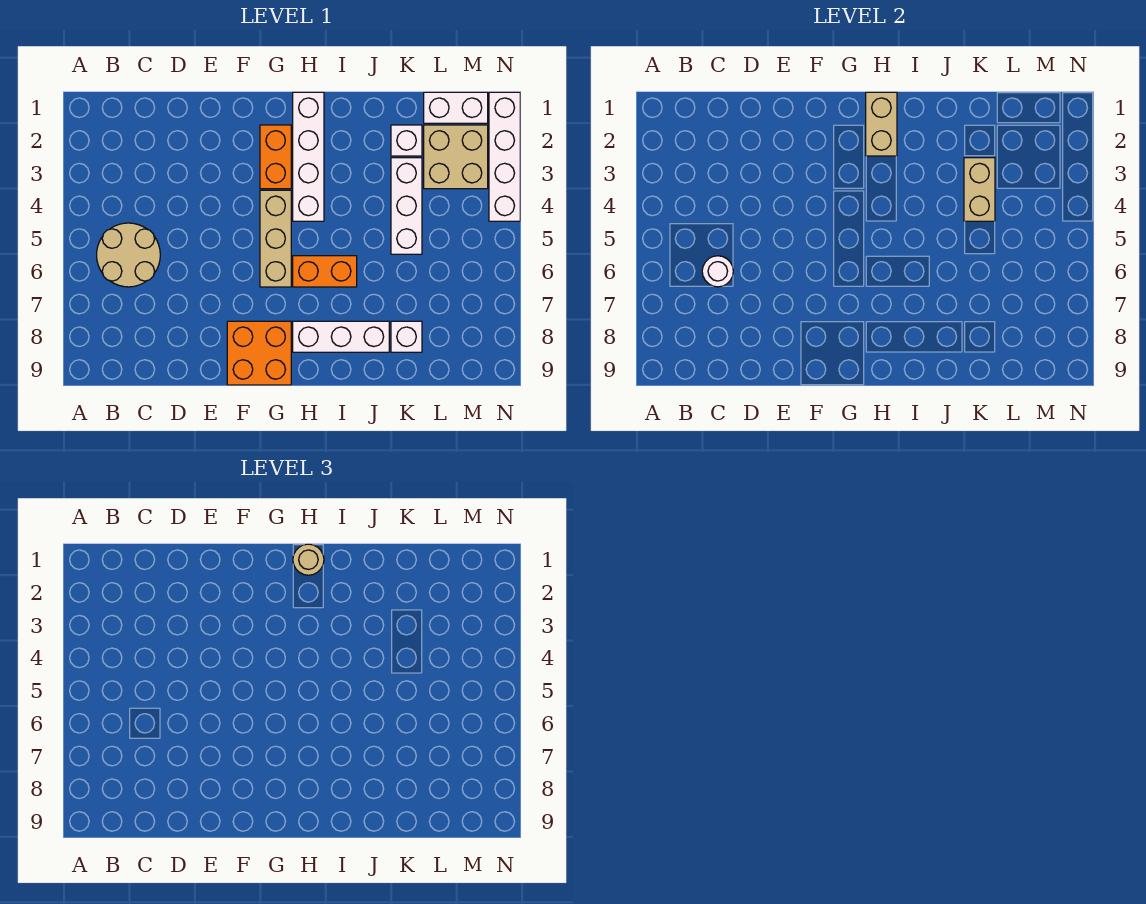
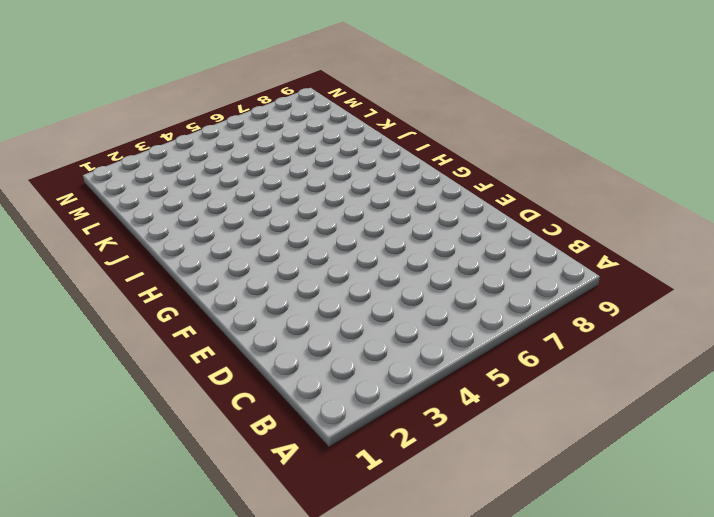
none -> tan 2x2 round brick [97,223,160,287]
none -> orange 2x2 brick [227,321,291,385]
none -> orange 1x2 brick [260,125,291,189]

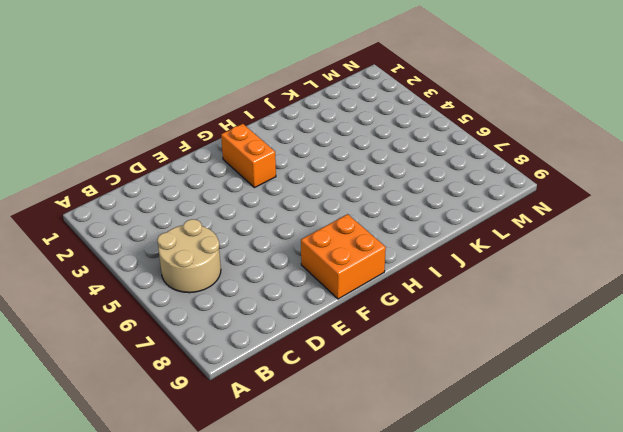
none -> tan 1x3 brick [260,190,291,287]
none -> white 1x4 brick [293,92,324,221]
none -> orange 1x2 brick [293,256,357,287]

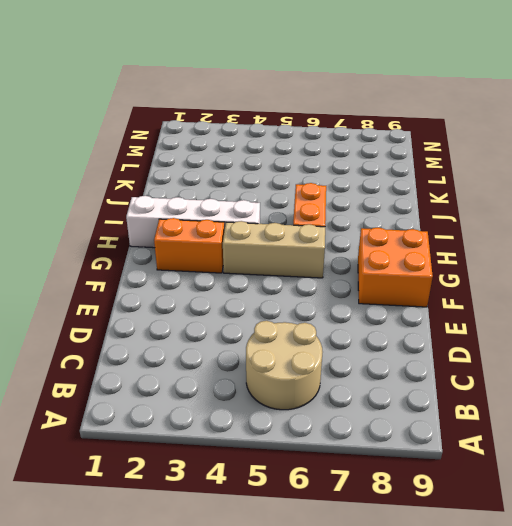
none -> white 1x3 brick [293,321,389,352]
none -> white 1x1 brick [391,125,422,156]
none -> white 1x3 brick [391,158,422,254]

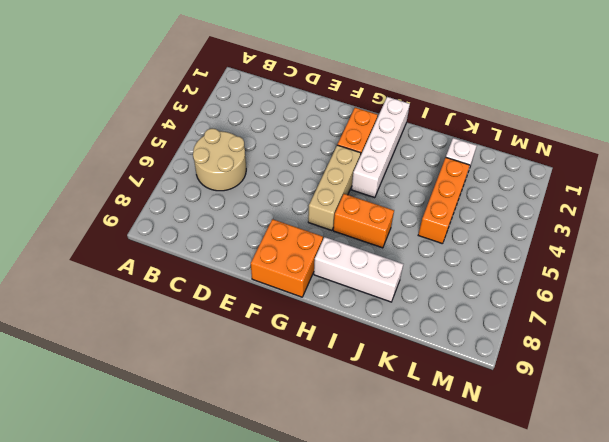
orange 1x3 brick [418,157,470,244] -> white 1x3 brick [391,158,422,254]
none -> white 1x1 brick [391,321,422,352]
none -> white 1x2 brick [424,92,488,123]
none -> tan 2x2 brick [424,125,488,189]

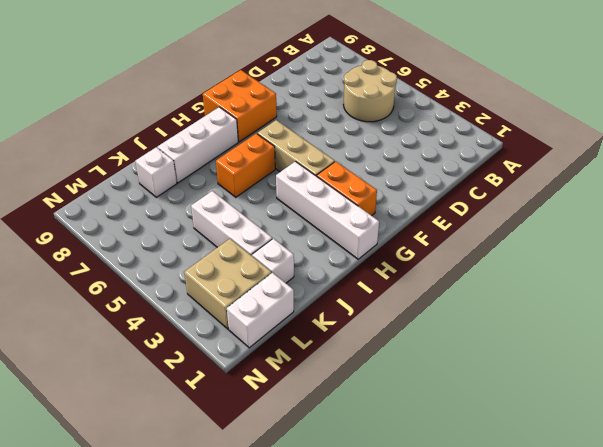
none -> white 1x4 brick [489,92,520,221]
none -> white 1x1 round brick [702,256,733,287]
none -> tan 1x2 brick [866,92,897,156]

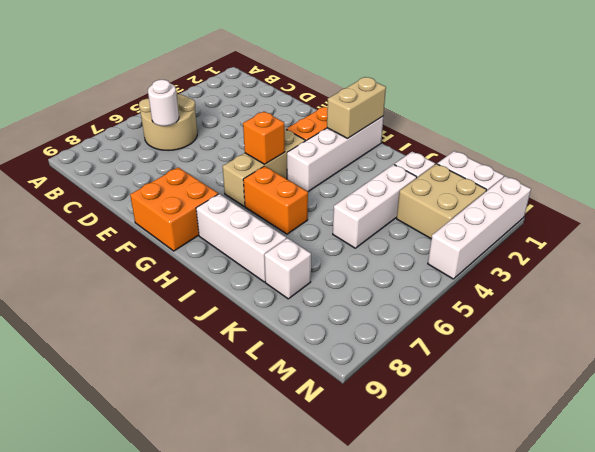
orange 1x1 brick [243,112,285,164] -> none
none -> tan 1x2 brick [964,158,995,221]
none -> tan 1x1 round brick [293,544,324,575]

